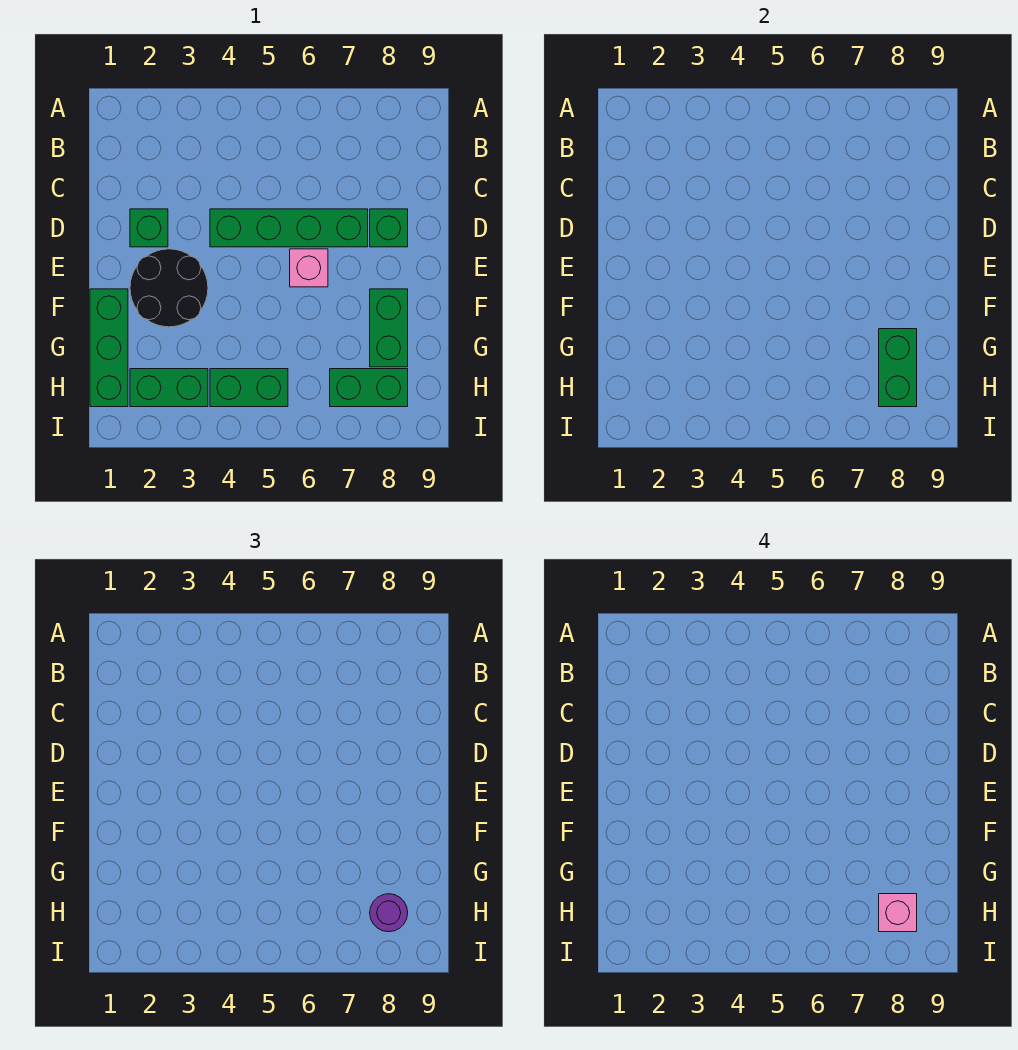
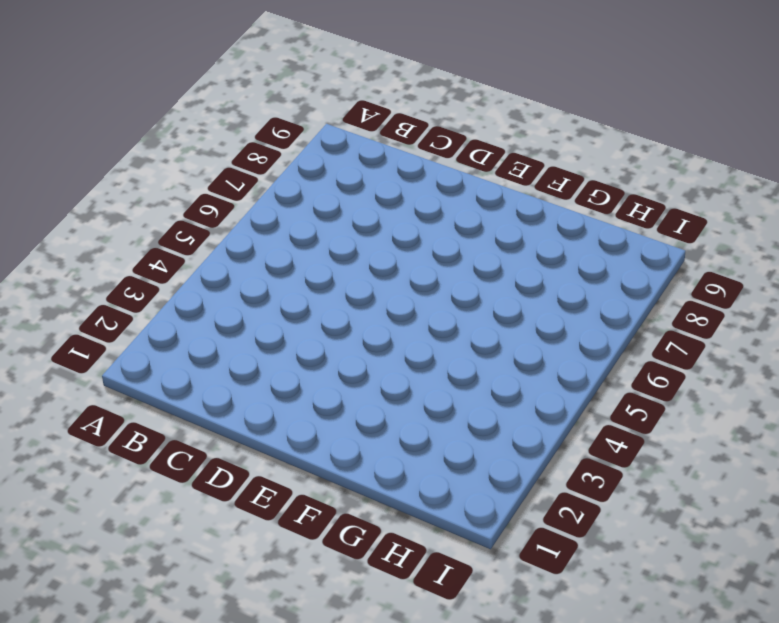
none -> green 1x1 brick [130,209,168,247]
none -> green 1x4 brick [210,209,368,247]
none -> green 1x1 brick [370,209,408,247]

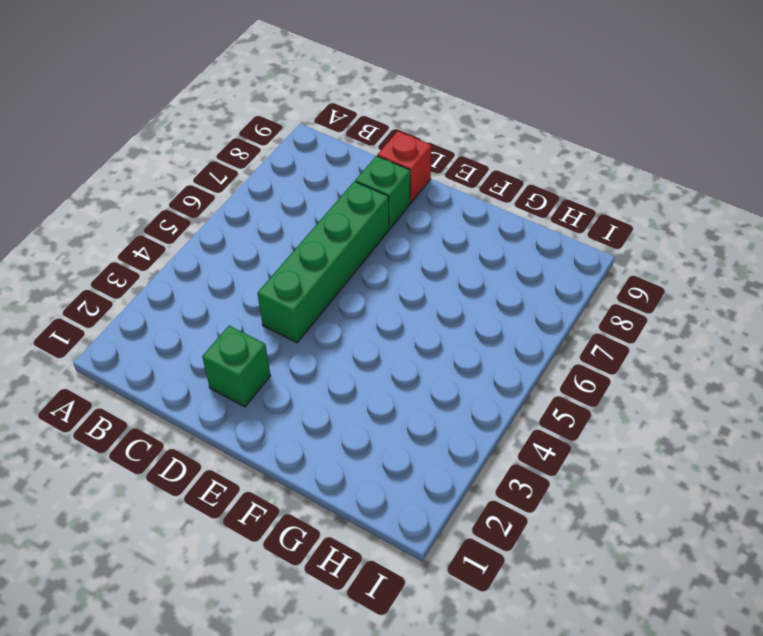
red 1x1 brick [377,131,431,203] -> none
none -> black 2x2 round brick [130,249,208,327]
none -> pink 1x1 brick [290,249,328,287]
none -> green 1x3 brick [90,289,128,407]

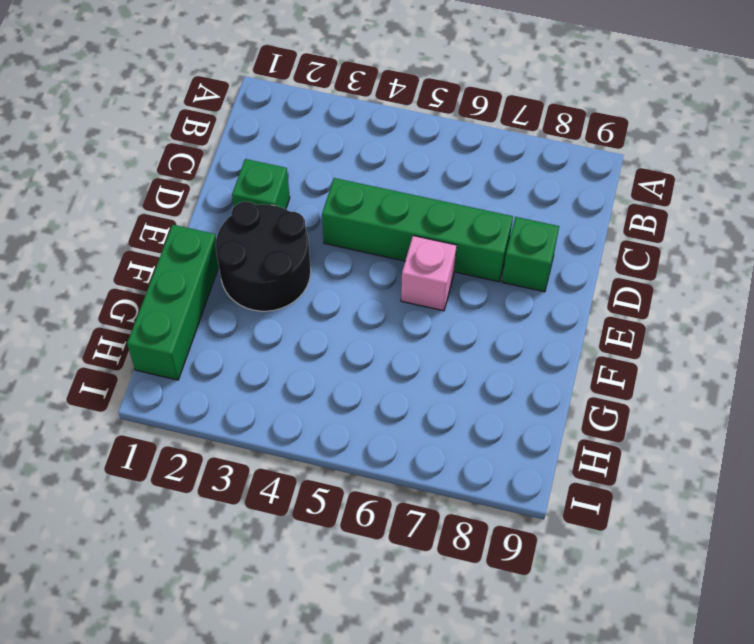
none -> green 1x2 brick [370,289,408,367]
none -> green 1x2 brick [130,369,208,407]
none -> green 1x2 brick [210,369,288,407]

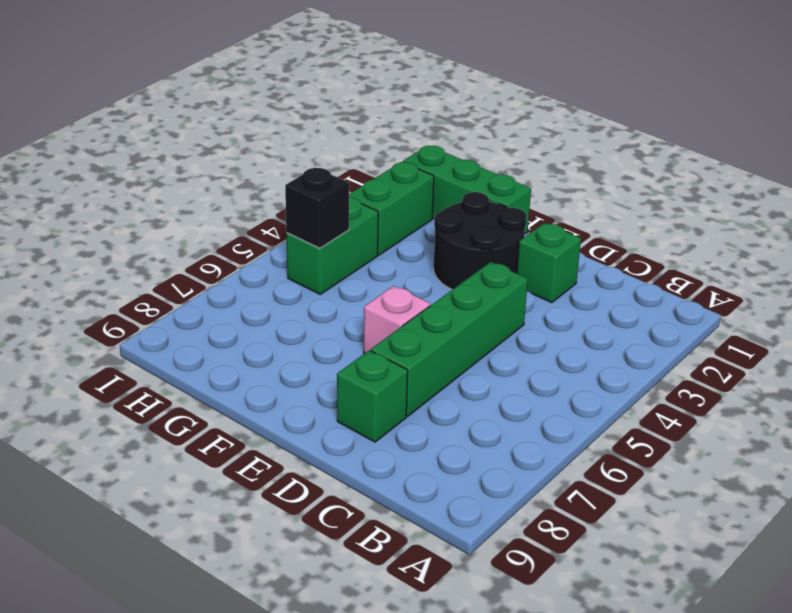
black 1x1 brick [285,168,349,248] -> none
none -> green 1x2 brick [370,289,408,367]
none -> green 1x2 brick [330,369,408,407]
none -> green 1x2 brick [879,329,917,407]

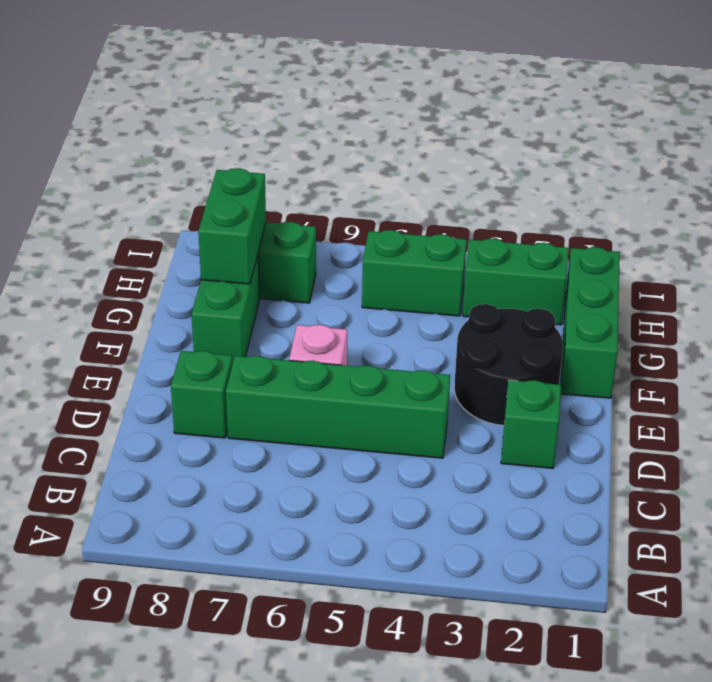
none -> purple 1x1 round brick [370,894,408,932]
none -> pink 1x1 brick [879,894,917,932]

